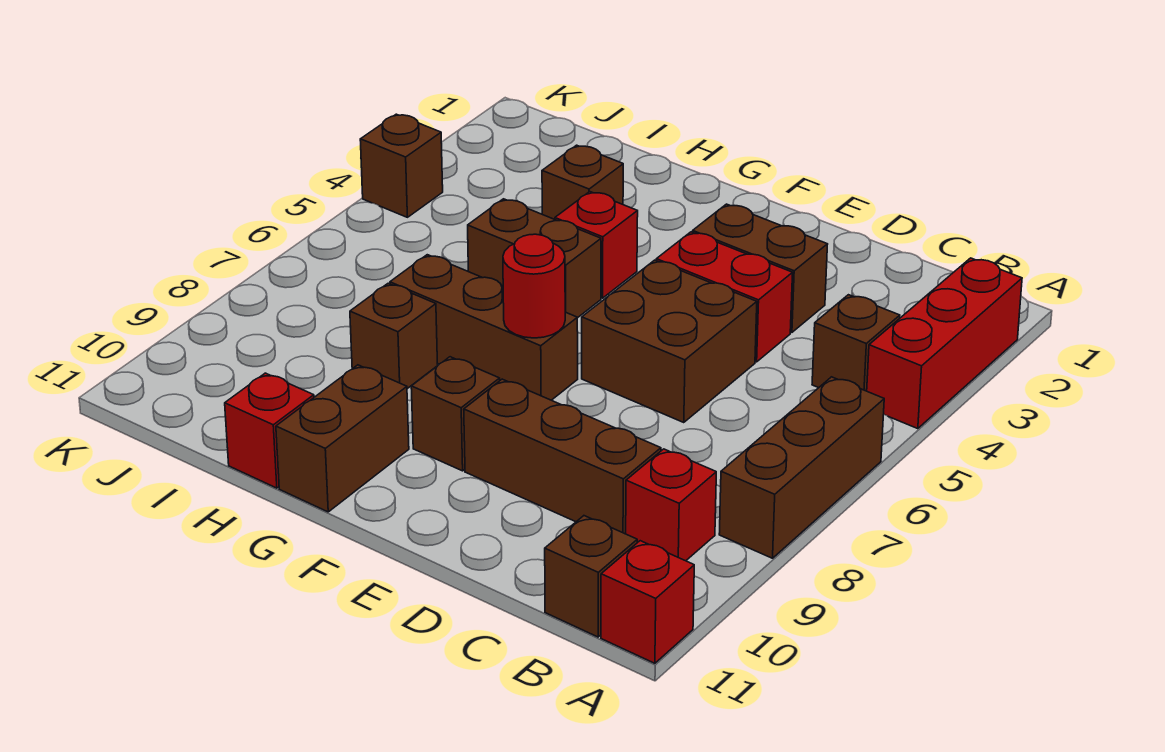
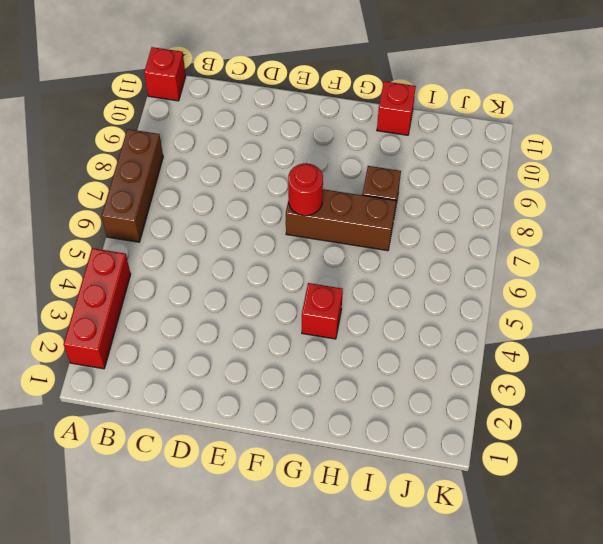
none -> brown 1x1 brick [812,295,900,391]
none -> red 1x1 brick [626,449,716,561]
none -> brown 1x1 brick [545,516,637,637]

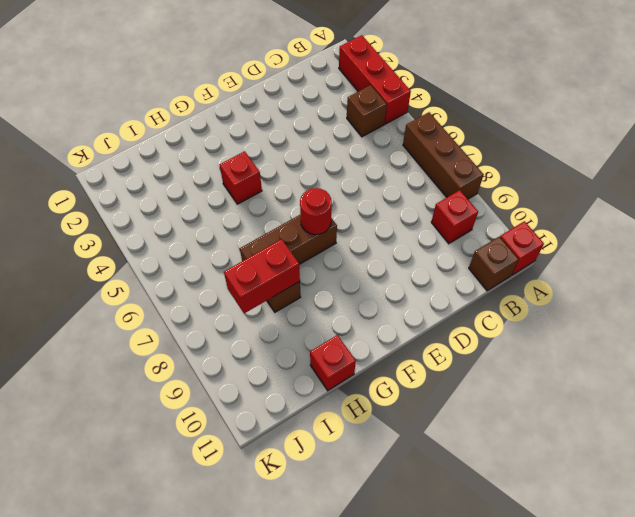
red 1x2 brick [224,239,300,313] -> red 1x2 brick moved to [656,232,793,362]
none -> brown 1x3 brick [464,379,661,534]
none -> brown 1x2 brick [693,204,828,332]
none -> brown 2x2 brick [582,260,757,423]

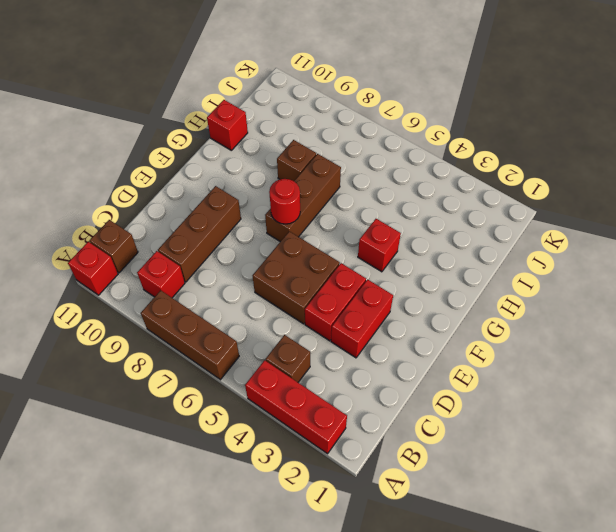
red 1x2 brick [331,279,393,358] -> brown 1x2 brick [693,204,828,332]
none -> brown 1x1 brick [411,357,500,471]
none -> brown 1x2 brick [468,199,601,318]
none -> brown 1x2 brick [276,365,409,512]

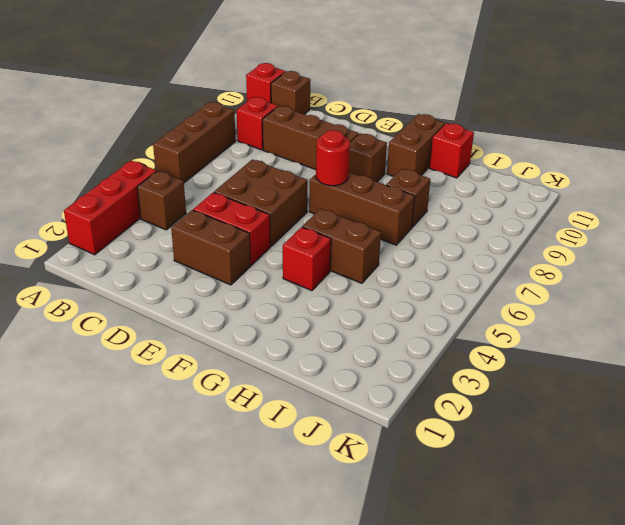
none -> brown 1x1 brick [542,145,623,219]
none -> brown 1x1 brick [360,114,443,217]

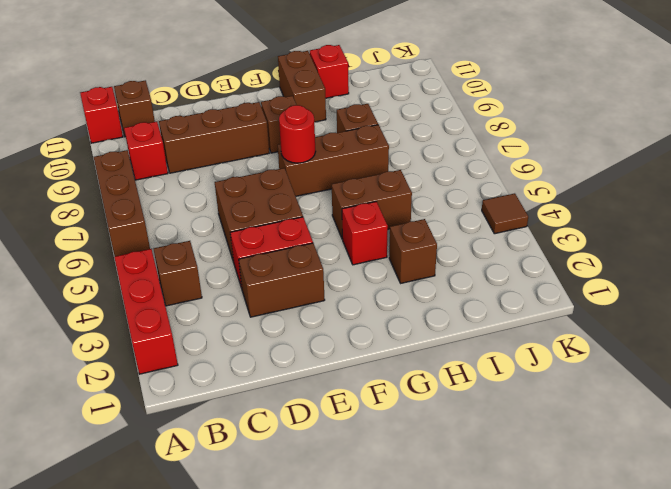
brown 1x1 tile [482,193,528,234] -> brown 1x1 brick [360,114,443,217]

